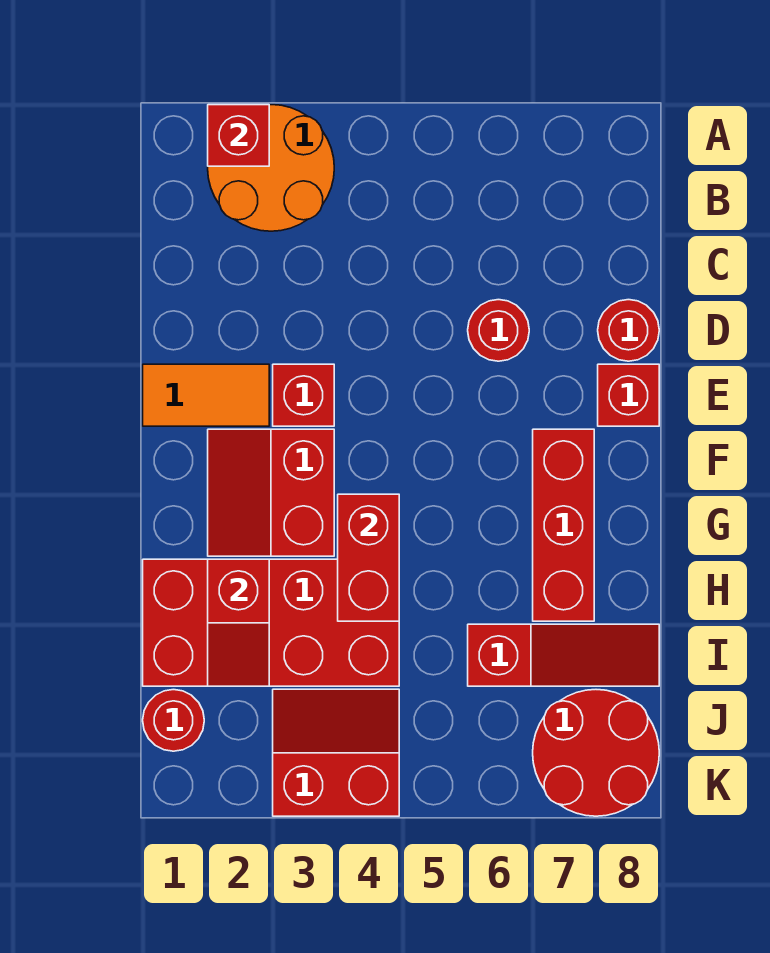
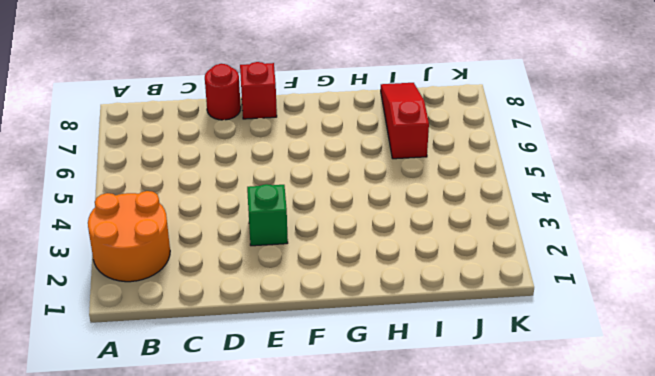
green 1x1 brick [247,184,288,246] -> red 1x1 brick [273,364,334,426]
none -> red 1x1 round brick [468,300,529,361]
none -> orange 1x2 tile [143,364,269,426]
none -> red 2x2 slope [208,429,334,556]

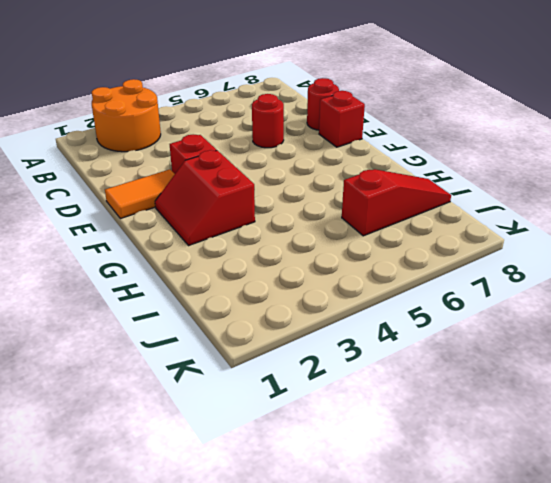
none -> red 1x3 brick [533,429,594,621]
none -> red 2x4 brick [143,559,399,686]
none -> red 1x1 round brick [143,690,204,751]

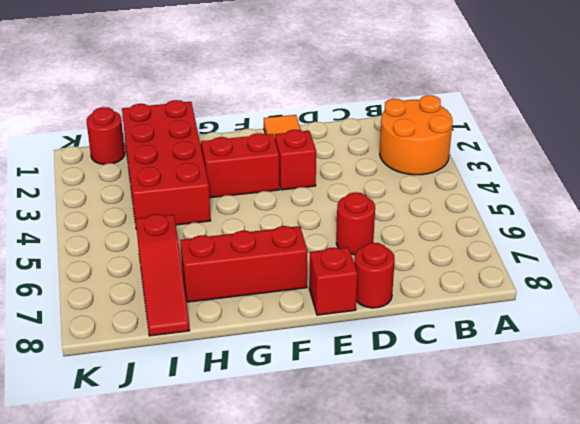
none -> red 2x2 slope [273,689,399,816]
none -> red 2x2 round brick [533,690,659,816]
none -> red 1x1 brick [208,105,269,166]

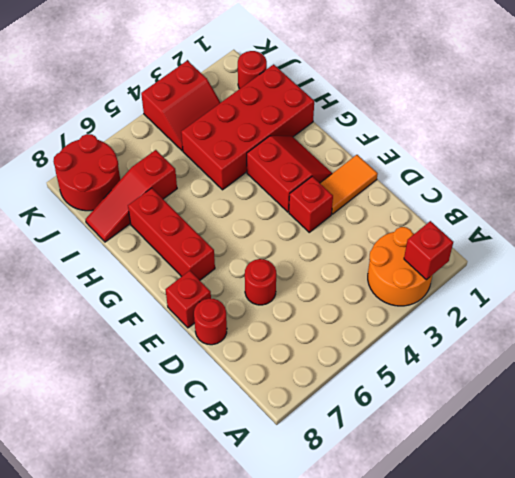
none -> red 1x2 brick [338,494,399,621]
none -> red 1x2 slope [208,559,269,686]

